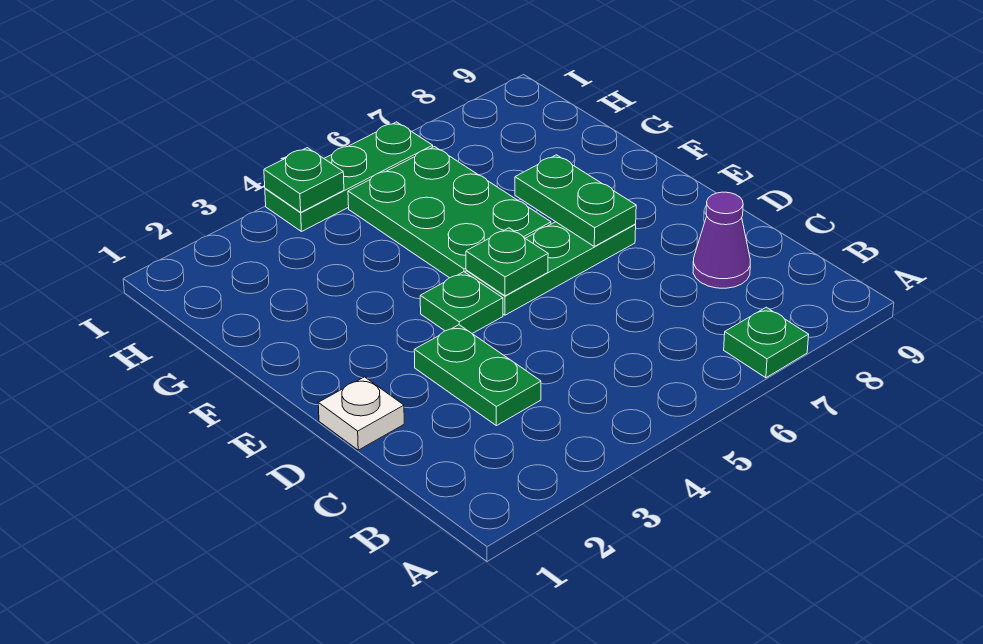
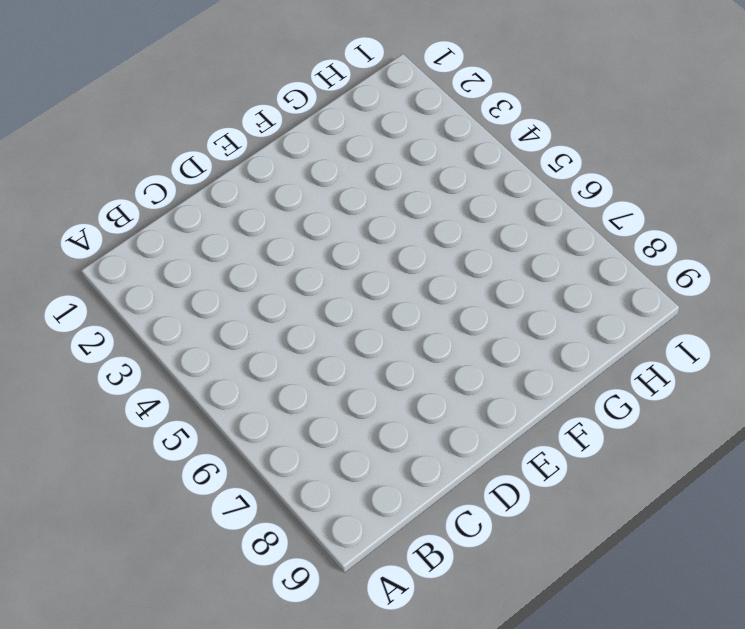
none -> green 1x1 plate [724,307,809,378]
none -> green 1x2 plate [414,325,541,426]

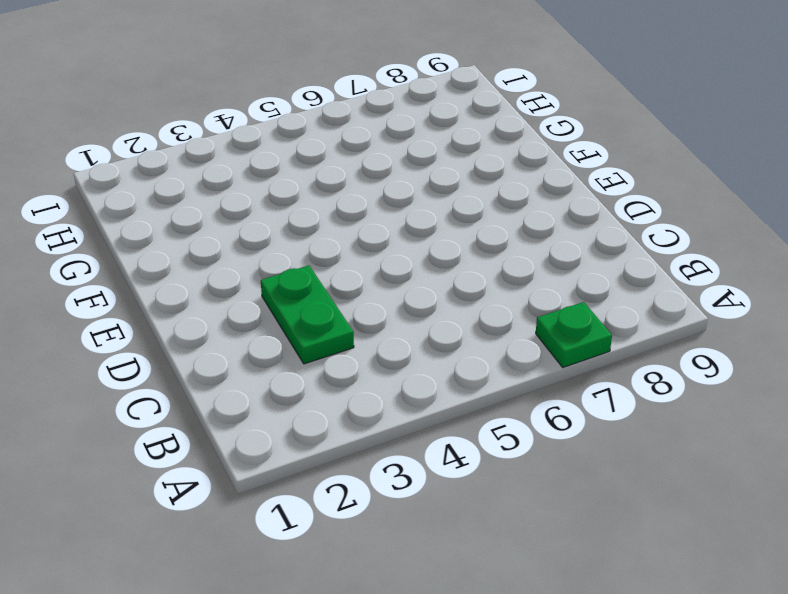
none -> purple 1x1 cone [693,192,750,288]
none -> white 1x1 plate [318,377,404,450]

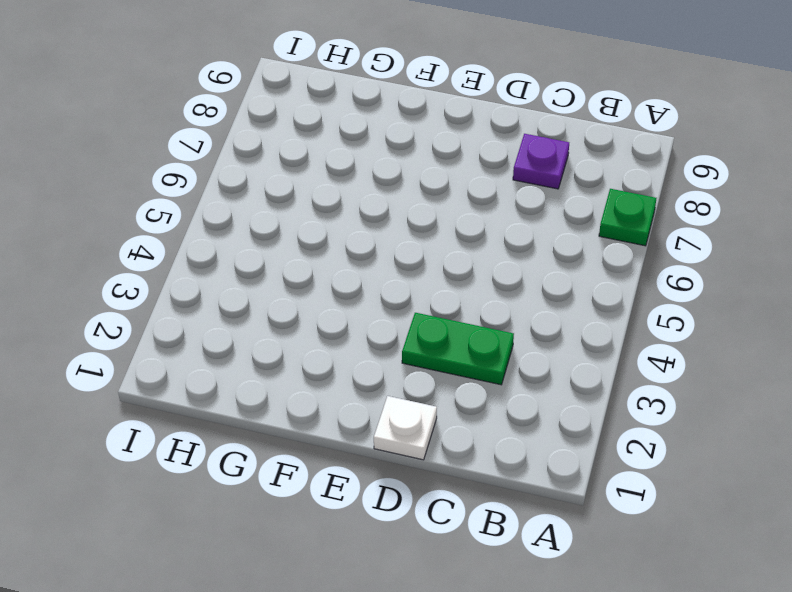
purple 1x1 plate [513,134,569,189] -> purple 1x1 cone [693,192,750,288]
none -> green 1x1 plate [420,272,503,334]
none -> green 1x3 plate [466,222,636,315]

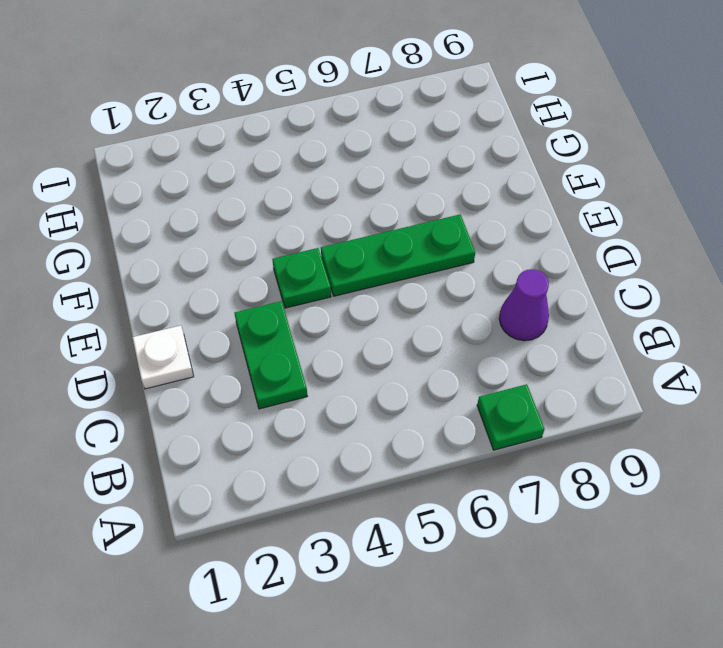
none -> green 2x3 plate [348,147,551,278]
none -> green 1x3 plate [265,122,433,232]

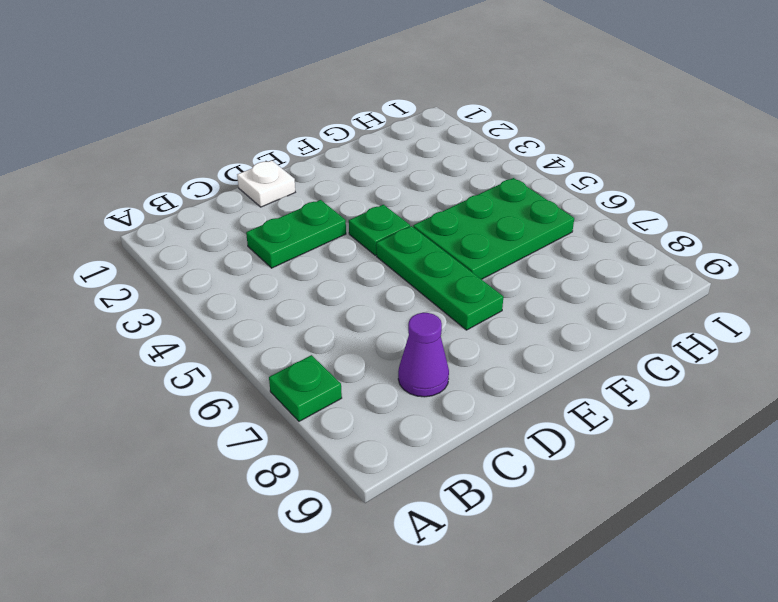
none -> green 1x3 plate [265,122,433,232]
none -> green 1x1 plate [466,228,548,296]

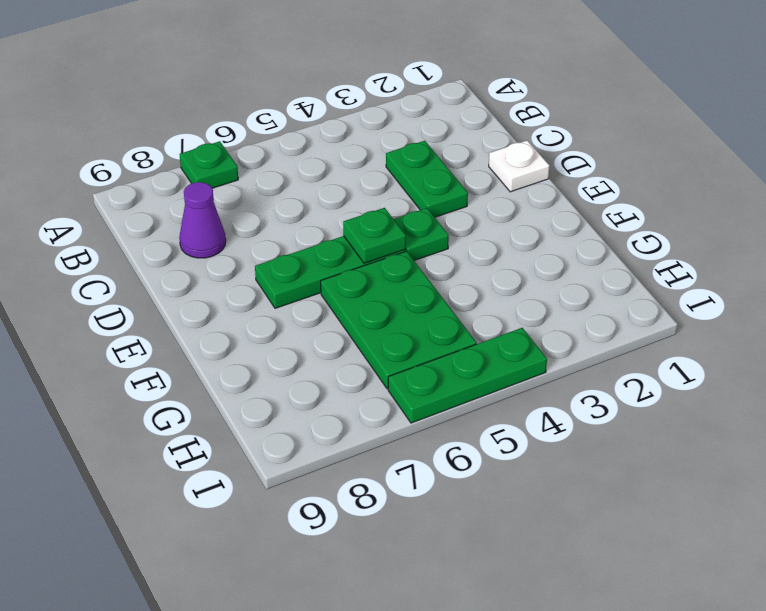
none -> green 1x2 plate [515,155,636,246]
none -> green 1x1 plate [264,148,344,212]

